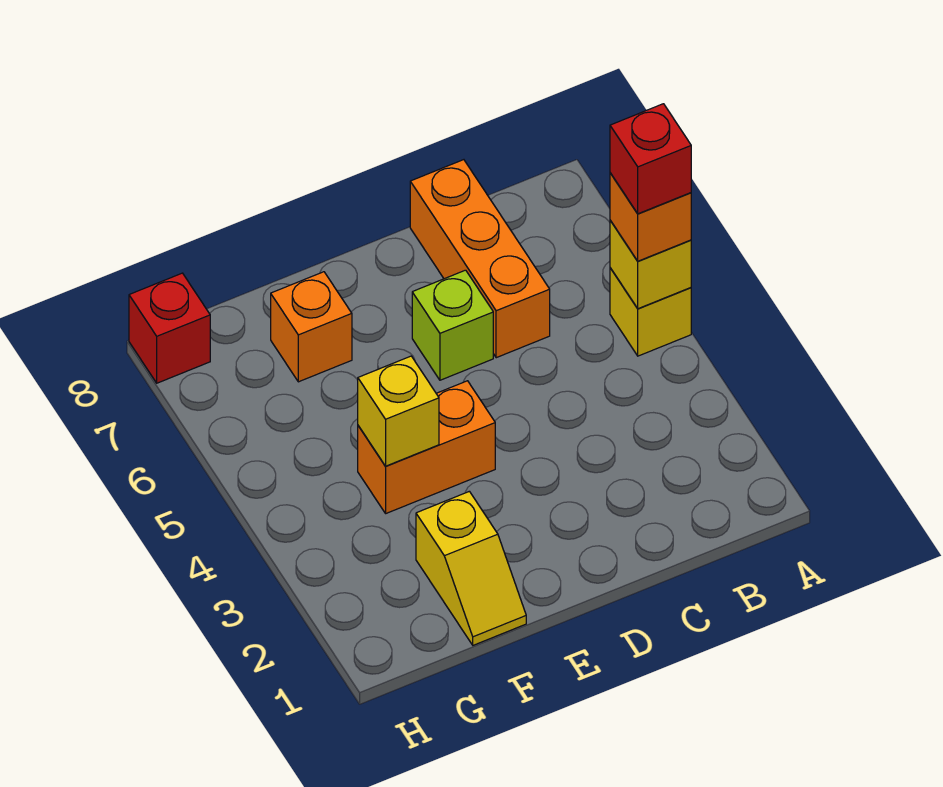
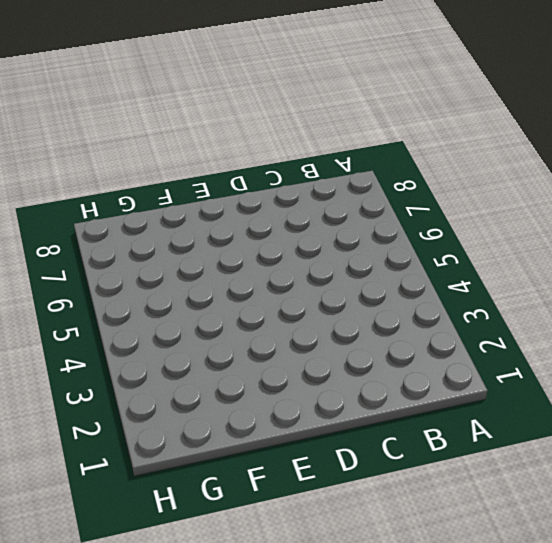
none -> yellow 1x1 brick [610,268,691,356]
none -> orange 1x3 brick [410,160,550,358]

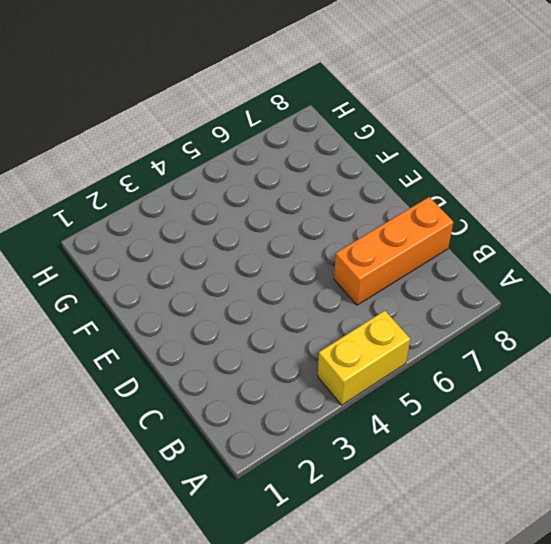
yellow 1x2 brick [318,311,410,405] -> yellow 1x1 brick [610,268,691,356]
none -> lime 1x1 brick [412,270,493,380]
none -> orange 1x2 brick [358,381,495,513]

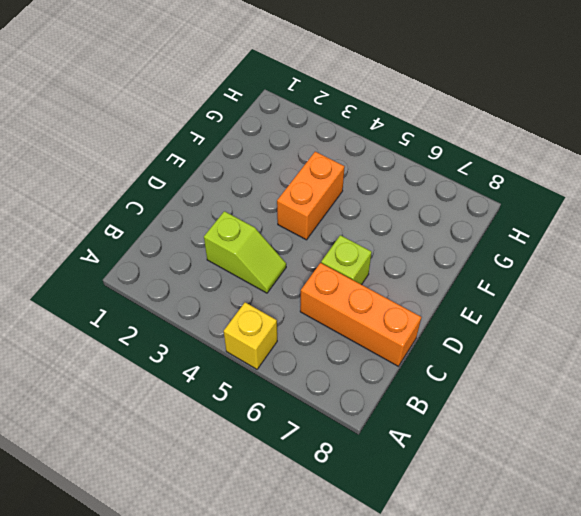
lime 1x2 slope [204,211,286,293] -> none
none -> yellow 1x2 slope [416,491,526,645]
none -> orange 1x1 brick [271,272,352,382]

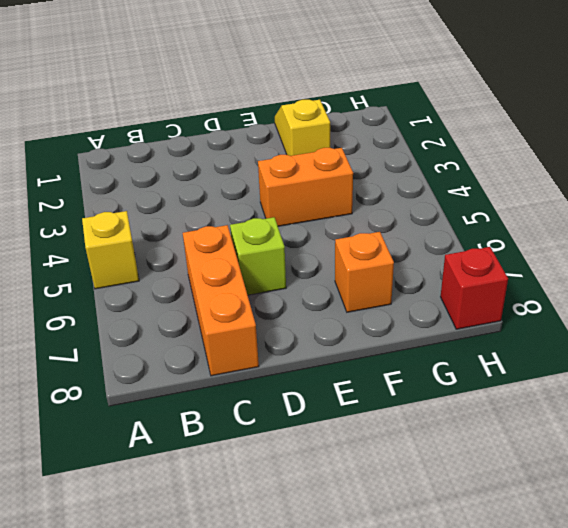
none -> yellow 1x1 brick [610,220,691,309]
none -> yellow 1x1 brick [358,356,439,466]

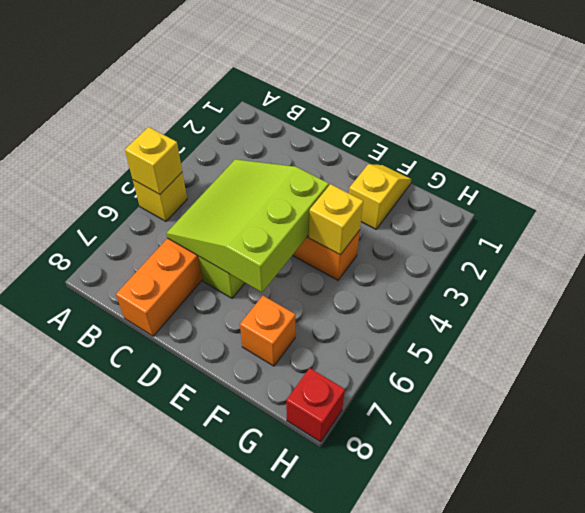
lime 3x3 slope [166,159,329,292] -> none
none -> orange 1x1 brick [610,173,691,261]
none -> red 1x1 brick [610,104,691,214]

